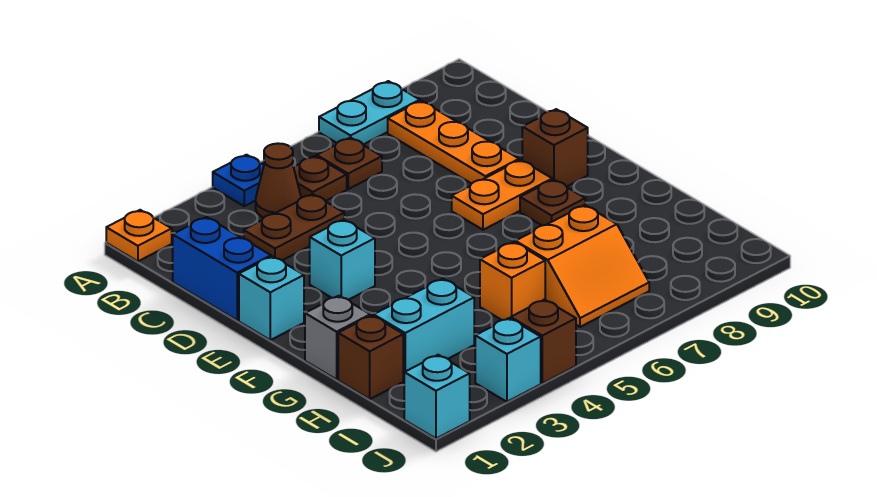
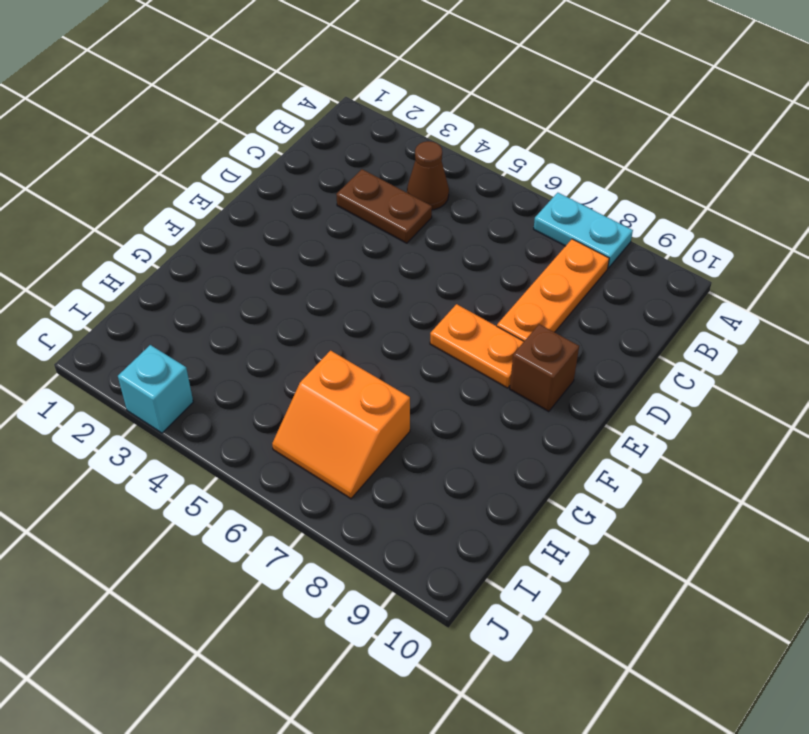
none -> orange 1x1 plate [106,210,172,261]
none -> blue 1x1 plate [213,155,264,206]
none -> brown 1x1 plate [294,156,347,201]

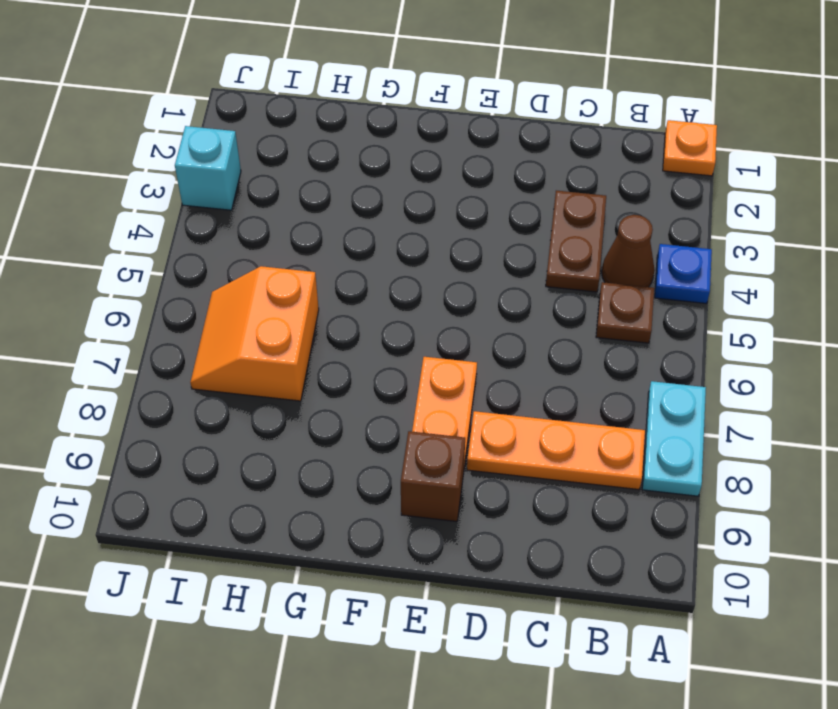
none -> brown 1x1 plate [317,137,382,189]
none -> blue 1x2 brick [173,217,271,320]
none -> cyan 1x1 brick [239,256,304,340]

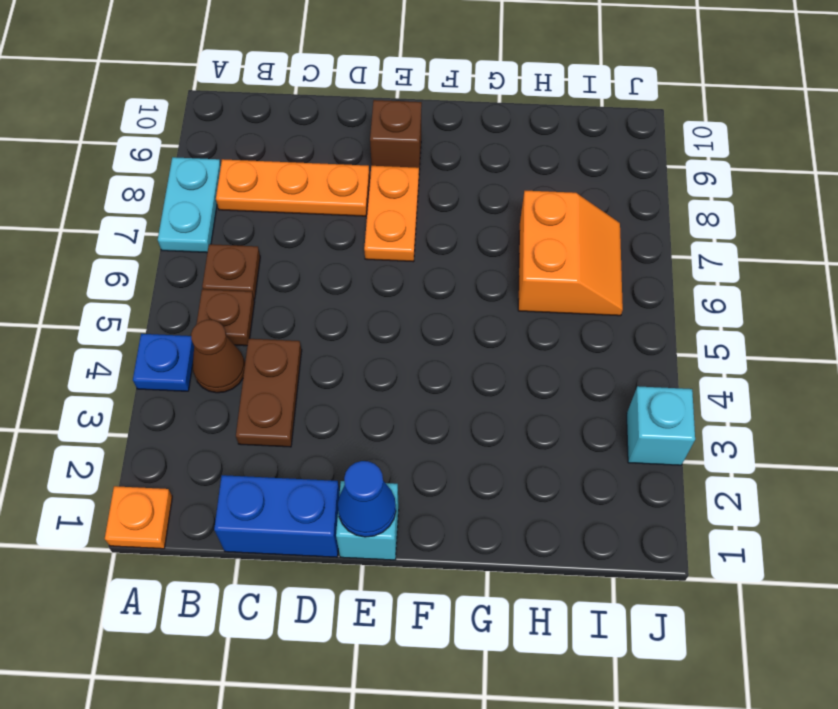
blue 1x1 cone [338,461,396,537] -> none
none -> cyan 1x1 brick [310,220,375,300]
none -> brown 1x1 plate [520,180,585,225]
none -> grey 1x1 brick [305,296,370,379]

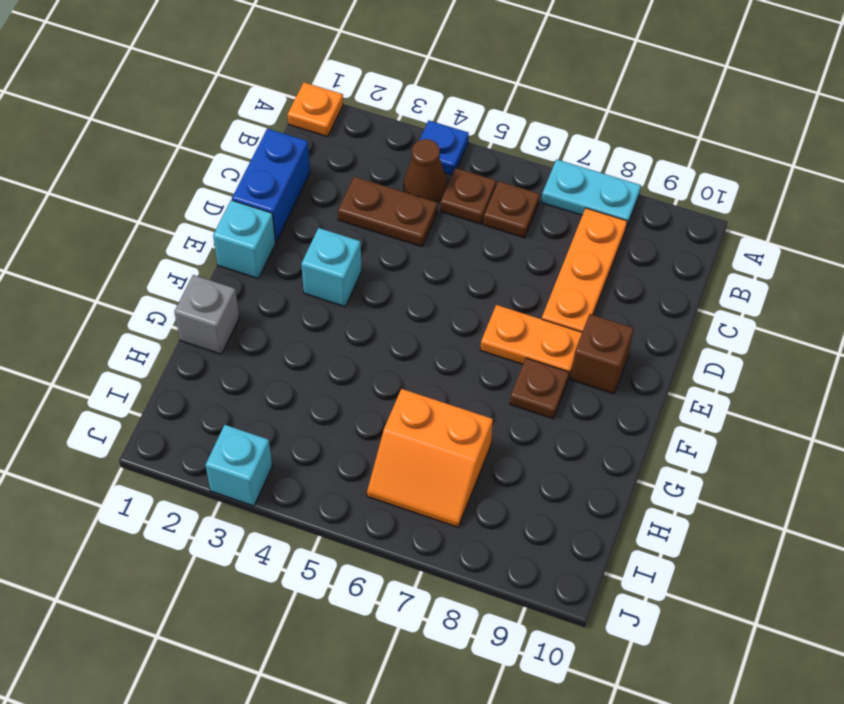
none -> brown 1x1 brick [338,315,403,399]
none -> cyan 1x2 brick [374,279,474,380]
none -> orange 1x1 brick [480,242,545,320]

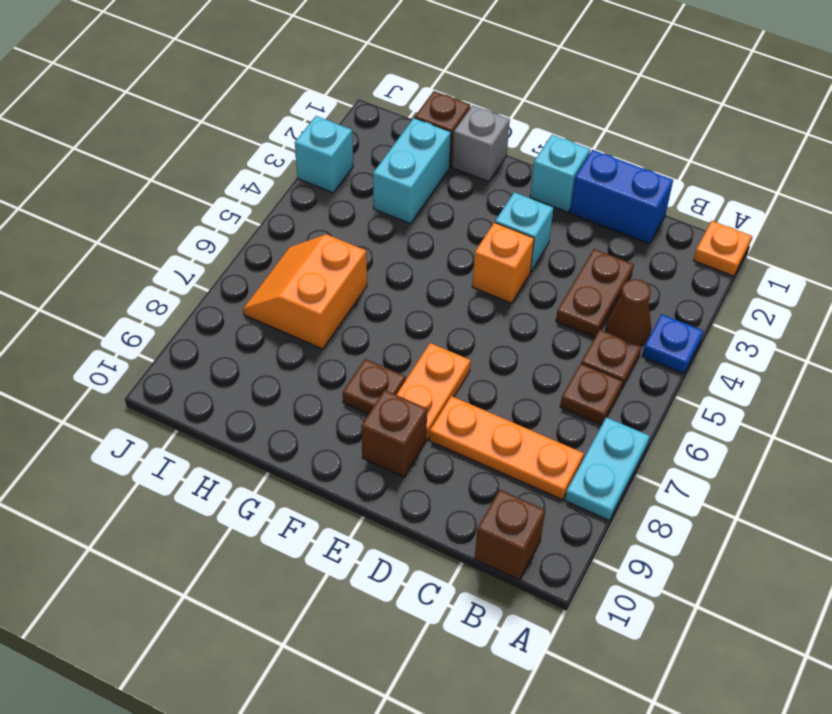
brown 1x1 brick [475,490,545,580] -> brown 1x1 brick moved to [511,300,576,383]
orange 1x1 brick [472,222,534,303] -> orange 1x1 brick moved to [480,242,545,320]
none -> cyan 1x1 brick [404,355,470,439]

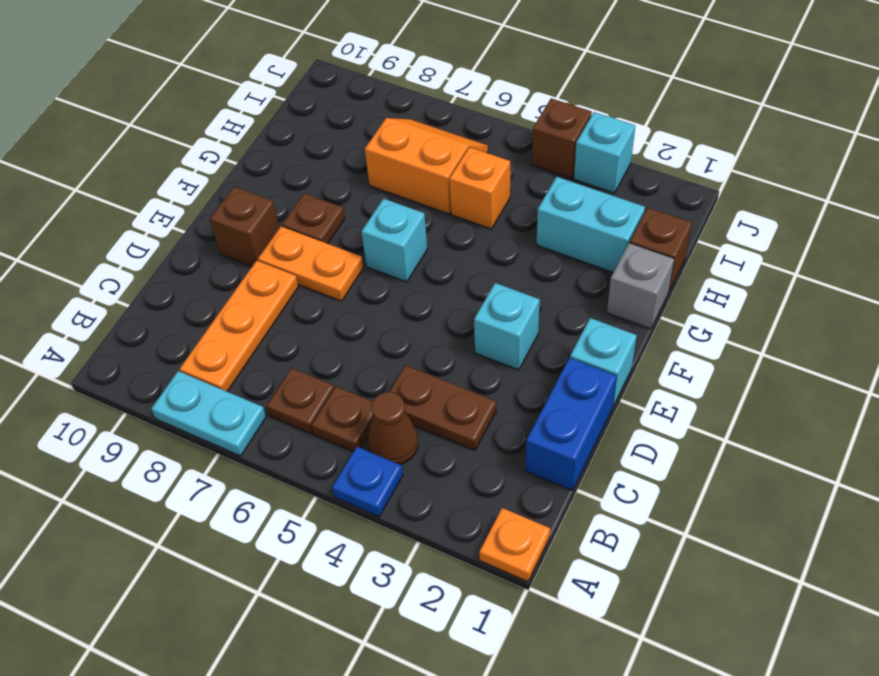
cyan 1x1 brick [361,199,427,282] -> cyan 1x1 brick moved to [404,355,470,439]

